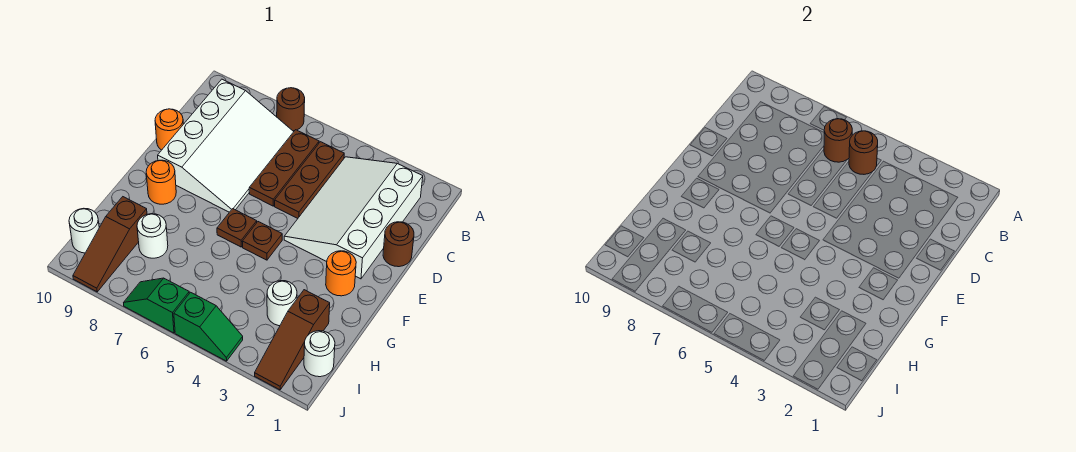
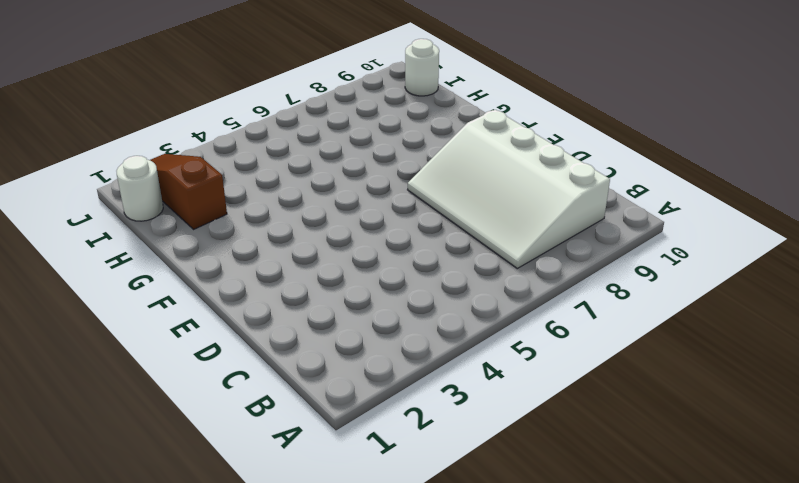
none -> brown 1x1 round brick [277,88,305,131]
none -> white 3x4 slope [284,157,423,279]
none -> brown 1x3 plate [275,142,344,218]

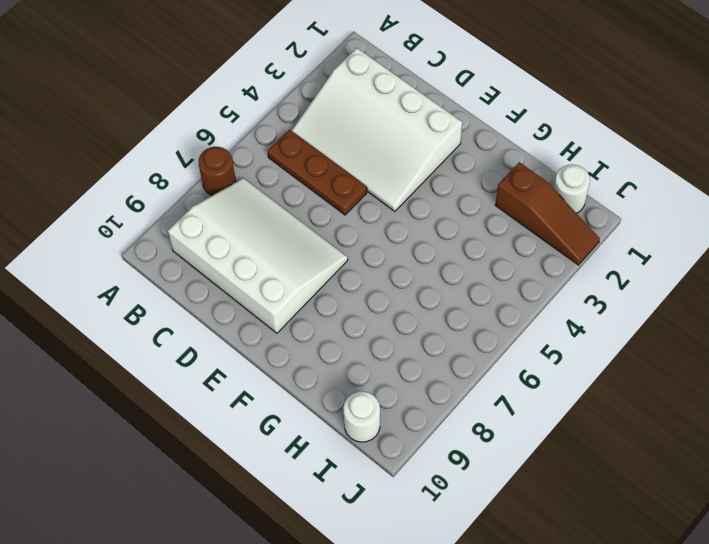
none -> brown 1x3 plate [249,130,319,206]
none -> brown 1x1 round brick [383,222,414,267]
none -> orange 1x1 round brick [155,109,183,150]

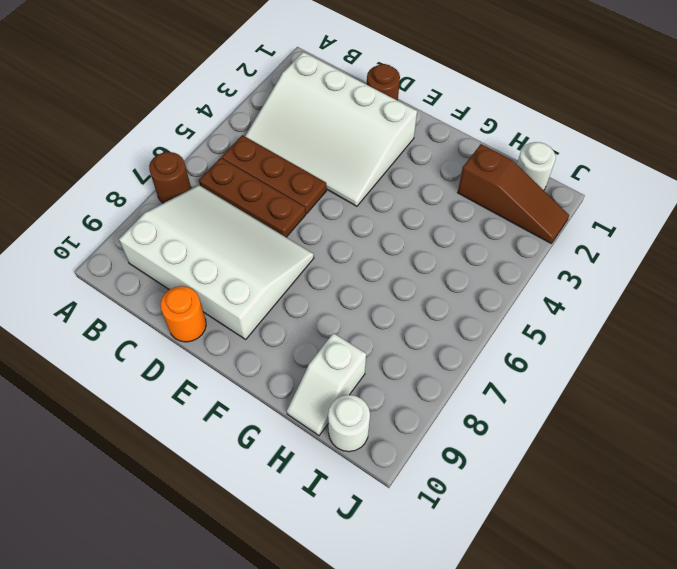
white 1x2 slope [287,333,366,436] -> brown 1x3 slope [73,197,147,292]
none -> orange 1x1 round brick [326,251,356,296]
none -> brown 1x1 plate [242,222,282,260]
none -> brown 1x1 plate [217,209,257,247]

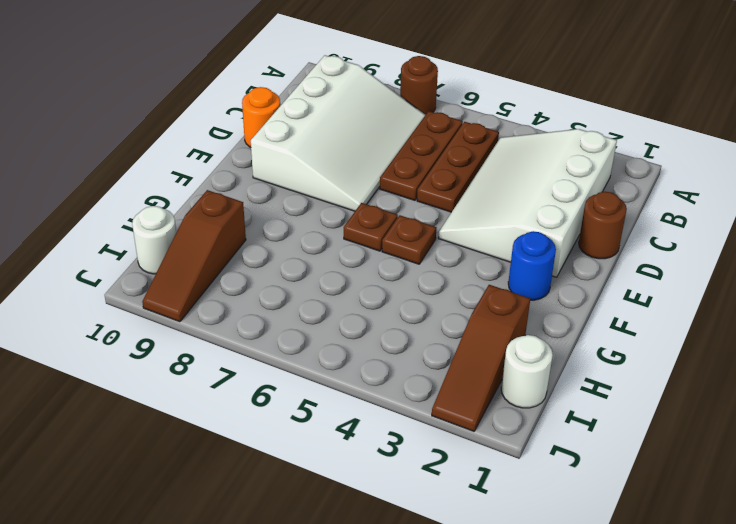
blue 1x1 round brick [508,231,556,300] -> orange 1x1 round brick [326,251,356,296]
none -> orange 1x1 round brick [146,160,176,204]
none -> white 1x1 round brick [267,281,297,326]
none -> white 1x1 round brick [137,214,168,258]

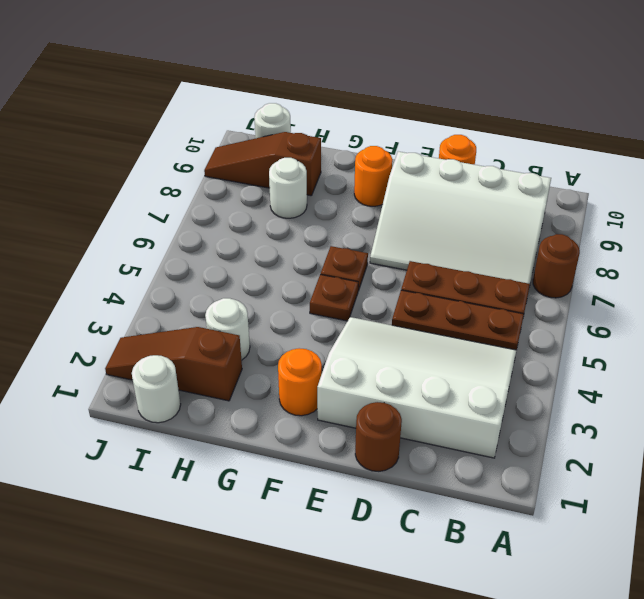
none -> green 1x2 slope [174,292,243,361]
none -> green 1x2 slope [124,278,189,333]
none -> brown 1x1 round brick [849,131,878,174]

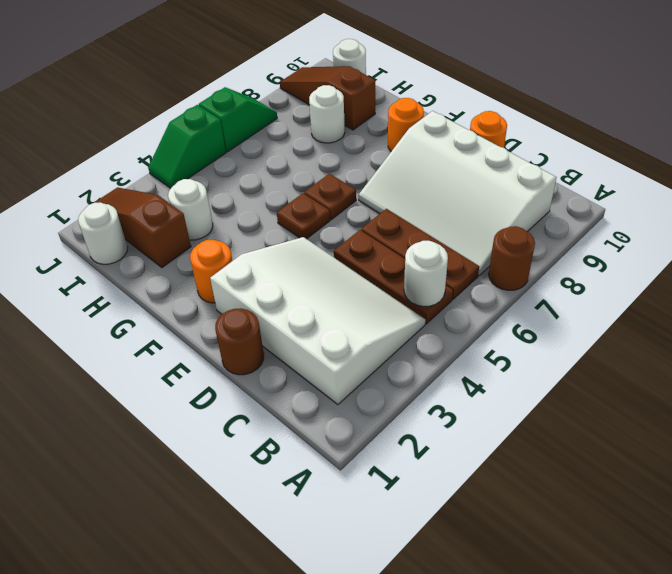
white 1x1 round brick [404,241,448,307] -> brown 1x1 round brick [849,131,878,174]
none -> brown 1x1 round brick [824,119,852,162]

